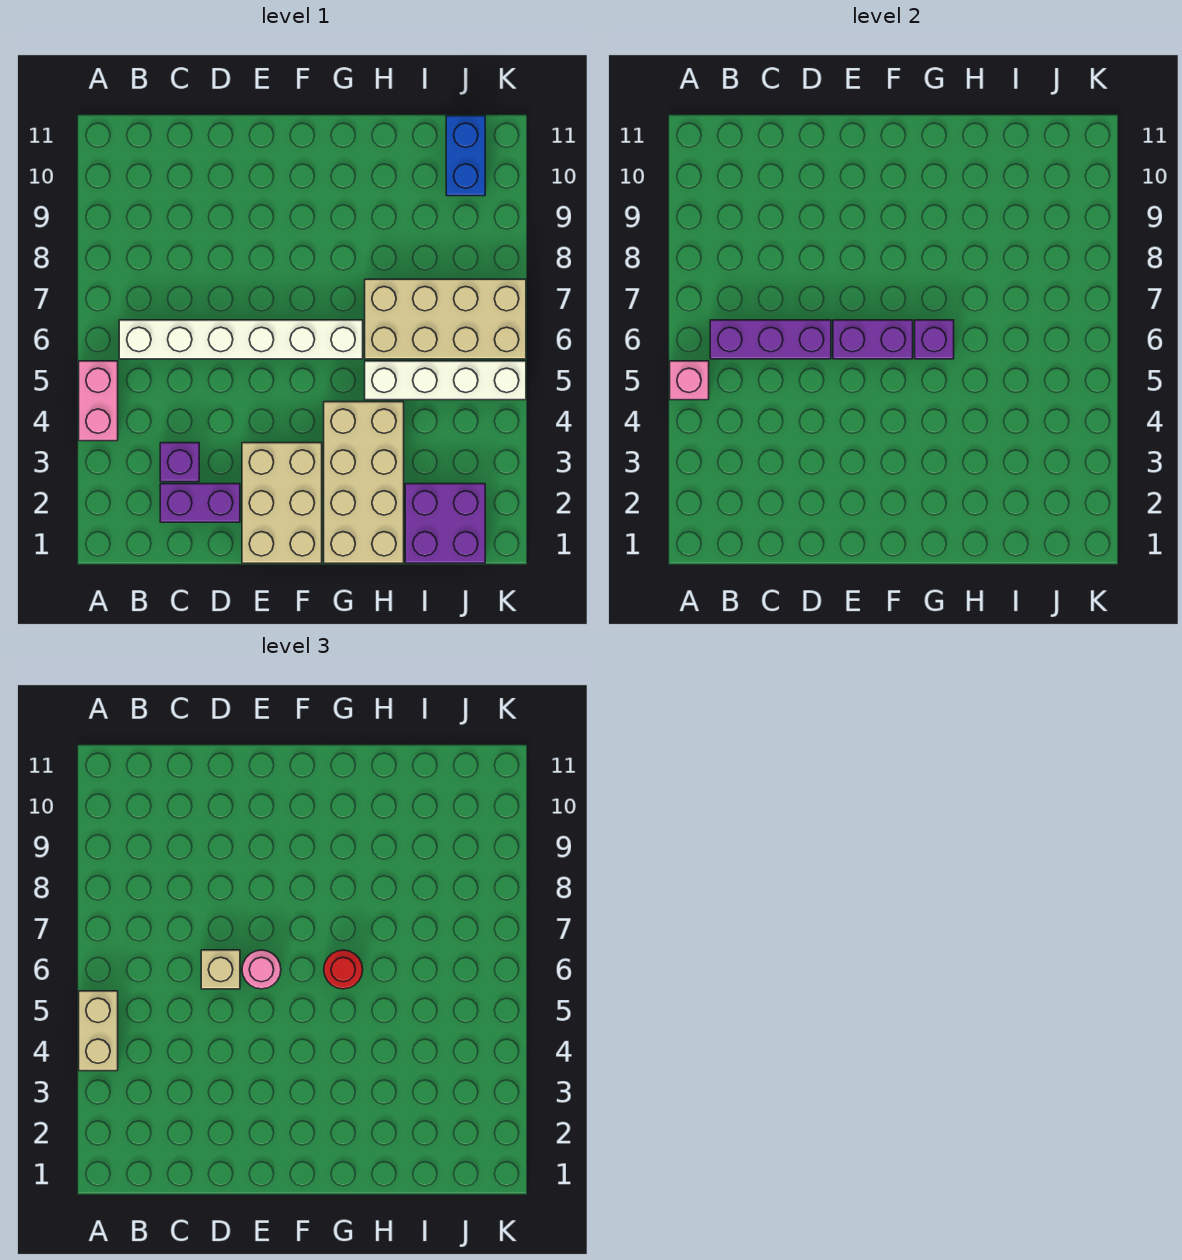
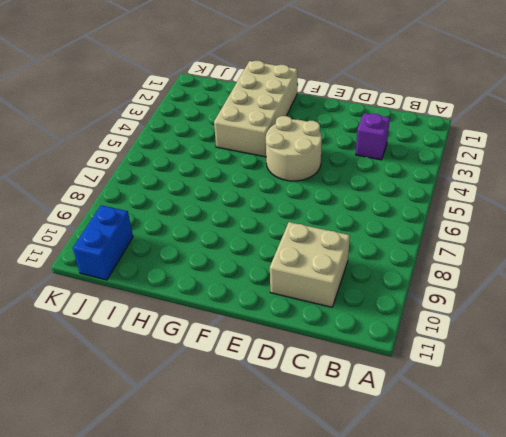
tan 2x2 brick [270,222,350,307] -> none
tan 2x2 round brick [266,116,322,181] -> none
none -> pink 1x2 brick [79,361,118,441]
none -> white 1x6 brick [119,320,363,359]
none -> purple 1x2 brick [160,484,240,522]

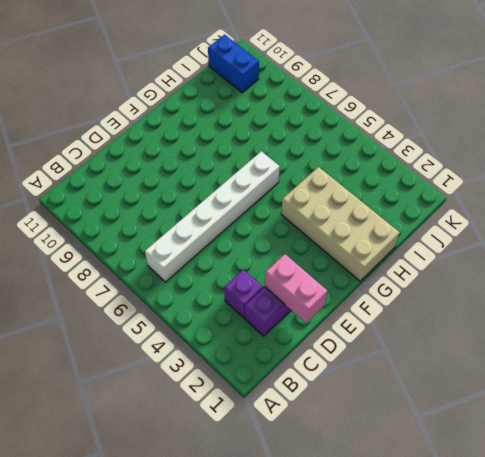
pink 1x2 brick [265,254,327,323] -> pink 1x2 brick moved to [79,361,118,441]
none -> tan 2x3 brick [242,443,322,563]
none -> white 1x4 brick [365,361,526,400]
none -> tan 2x4 brick [365,279,526,359]

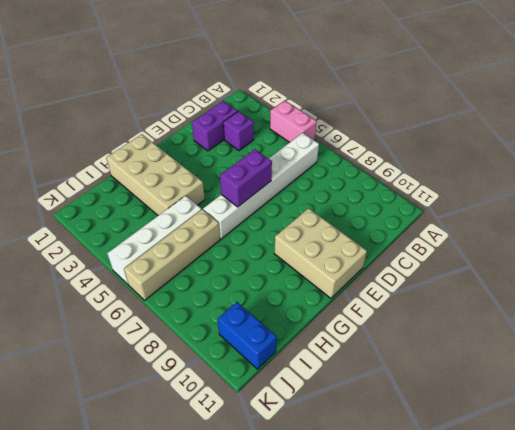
tan 2x3 brick [274,208,367,298] -> tan 2x3 brick moved to [242,443,322,563]
tan 1x4 brick [124,209,220,300] -> tan 2x4 brick [365,279,526,359]
none -> purple 2x2 brick [405,484,485,563]
none -> pink 1x1 brick [670,361,709,400]
none -> purple 1x3 brick [710,320,831,359]

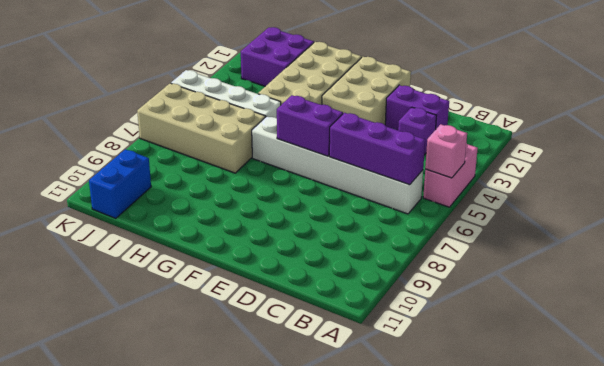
none -> purple 1x1 brick [915,320,954,359]
none -> tan 1x2 brick [79,991,118,1071]
none -> tan 1x1 brick [201,950,240,989]

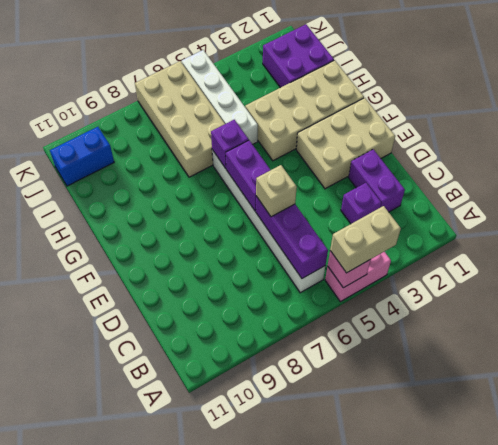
none -> pink 1x1 round brick [242,950,281,989]
none -> red 1x1 round brick [324,950,363,989]

